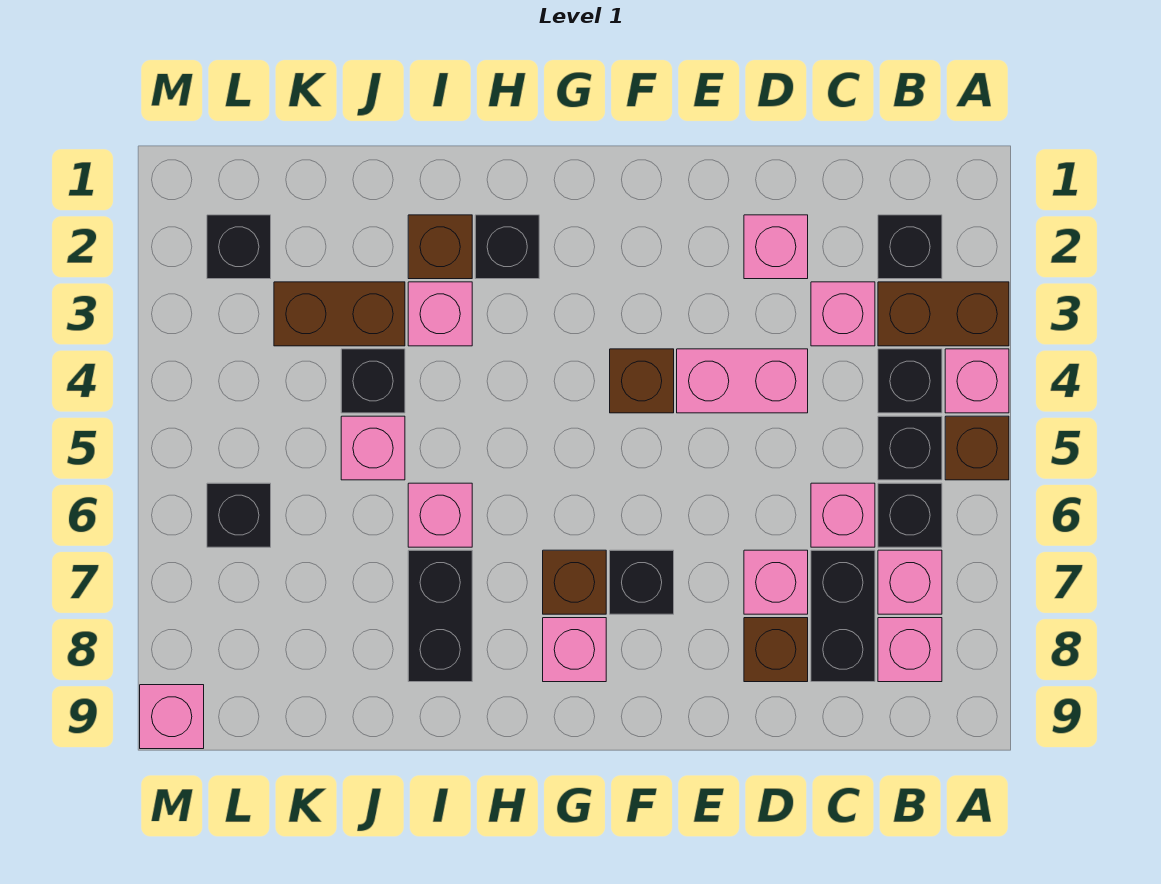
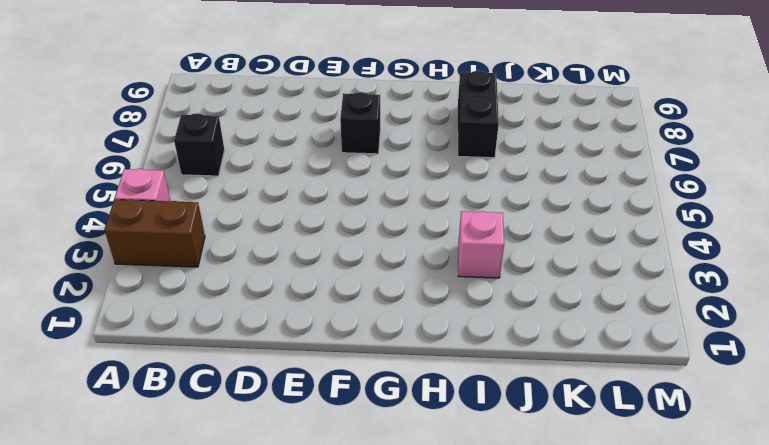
none -> brown 1x1 brick [945,416,1009,480]
none -> black 1x1 brick [878,215,942,279]
none -> black 1x1 brick [878,349,942,413]
none -> black 1x1 brick [878,416,942,480]

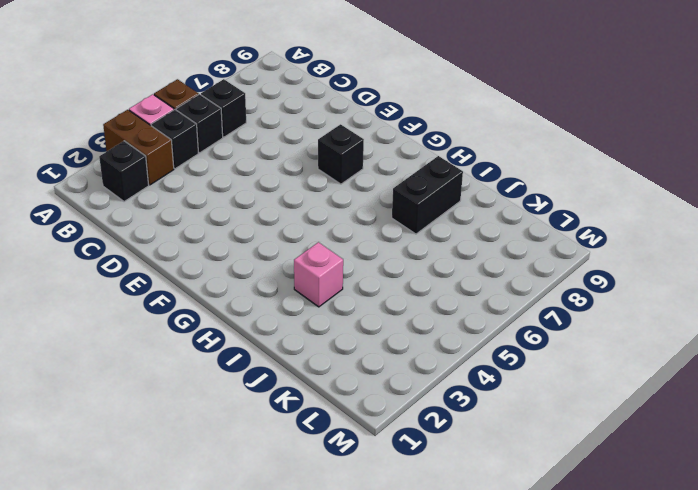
none -> pink 1x1 brick [878,550,942,614]
none -> pink 1x1 brick [878,618,942,682]
none -> pink 1x1 brick [811,282,875,346]
none -> pink 1x1 brick [811,483,875,547]

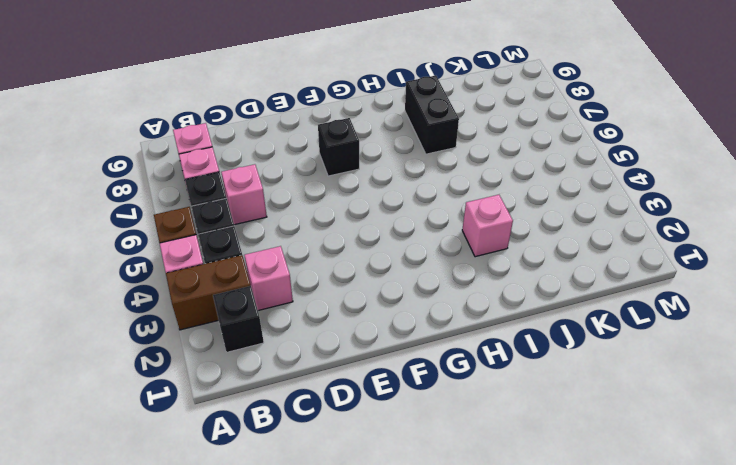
none -> black 1x2 brick [811,550,875,682]
none -> pink 1x1 brick [744,215,808,279]
none -> pink 1x2 brick [677,349,808,413]
none -> pink 1x1 brick [744,550,808,614]

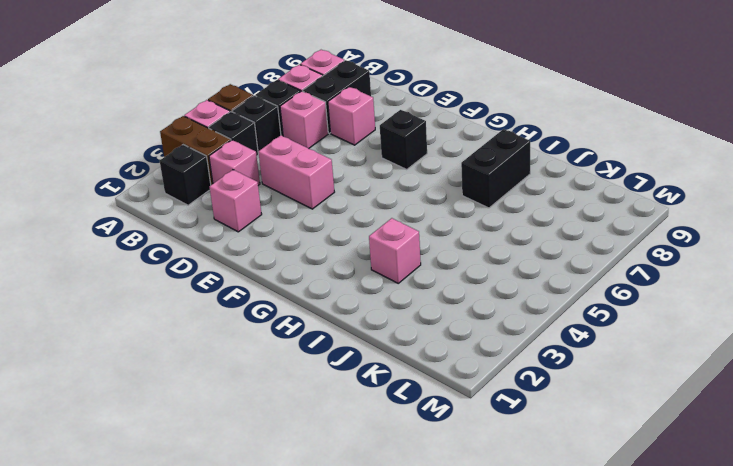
none -> brown 1x1 brick [744,618,808,682]
none -> brown 1x1 brick [610,349,674,413]
none -> brown 1x1 brick [543,550,606,614]
none -> pink 1x1 brick [543,618,606,682]

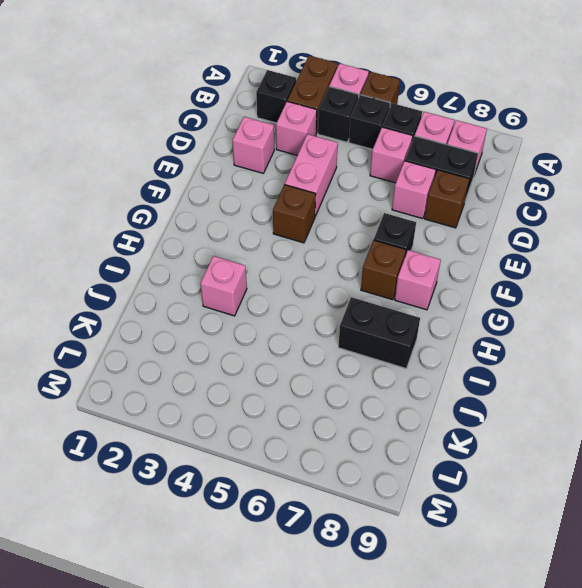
none -> black 1x1 brick [475,215,539,279]
none -> brown 1x1 brick [408,215,472,279]
none -> pink 1x1 brick [408,483,472,547]
none -> brown 1x2 brick [274,282,405,346]

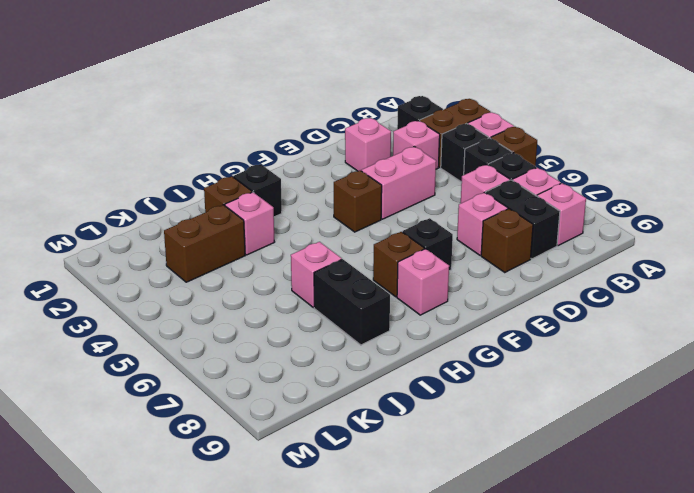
none -> black 1x1 brick [341,349,405,413]
none -> pink 1x1 brick [341,416,405,480]
none -> black 1x1 brick [207,215,271,279]
none -> black 1x1 brick [207,483,271,547]

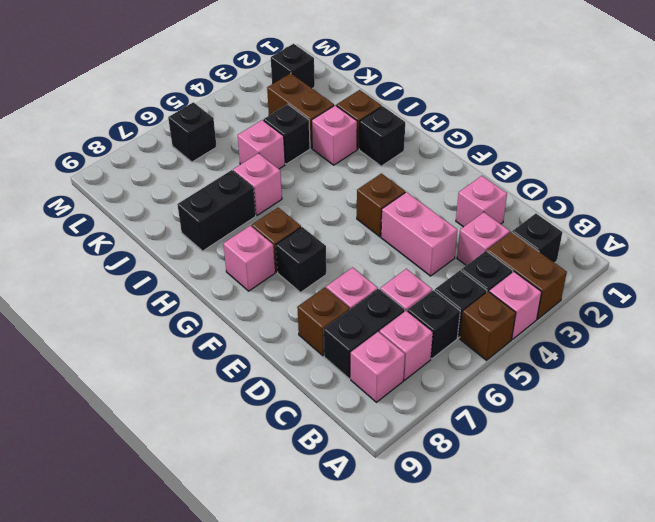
none -> pink 1x1 brick [140,685,204,749]

